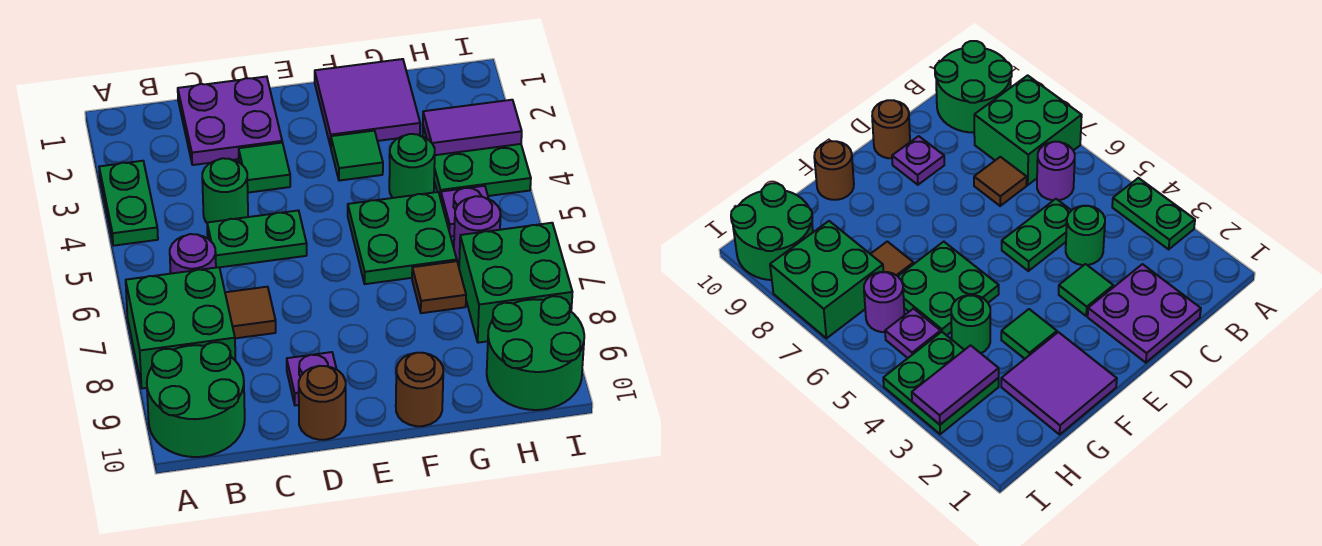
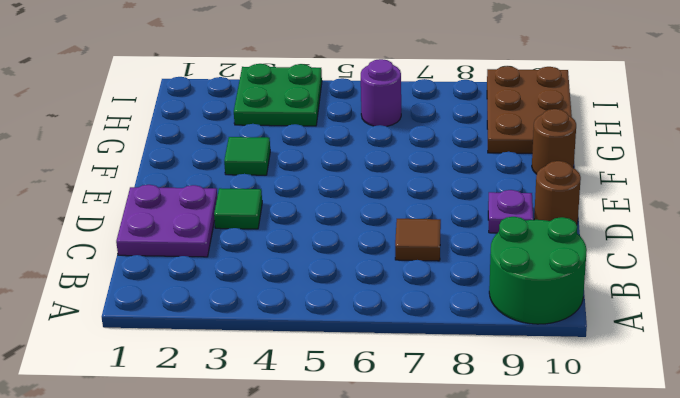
brown 2x3 plate [487,66,572,153] -> green 2x2 round brick [487,296,584,410]
none -> green 1x2 plate [99,161,158,246]
none -> green 2x2 brick [126,267,236,388]
none -> purple 1x1 round brick [170,234,216,274]

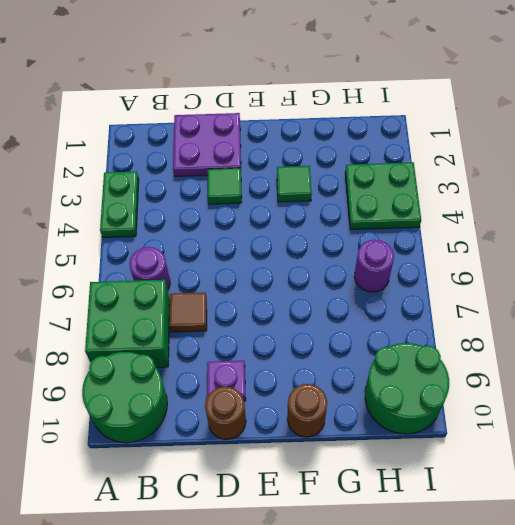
none -> green 1x1 round brick [202,158,248,223]
none -> green 1x2 plate [207,210,307,268]
none -> purple 2x2 tile [315,59,420,147]

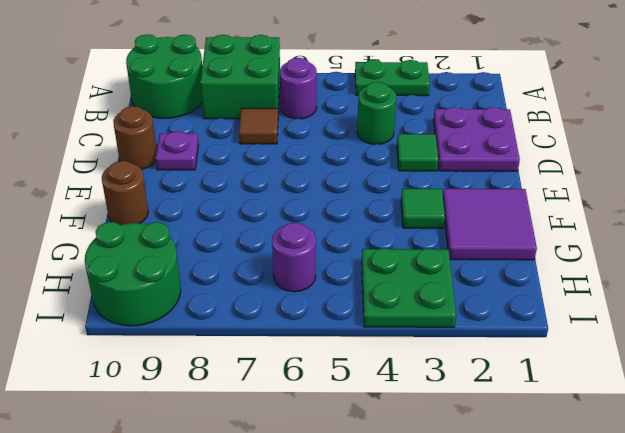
none -> green 1x2 plate [207,210,307,268]
none -> green 2x2 plate [348,192,457,284]
none -> green 1x1 round brick [389,134,435,198]

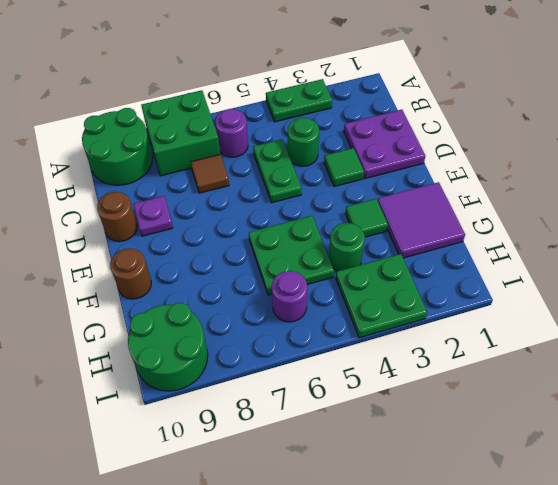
none -> brown 1x1 tile [412,261,466,313]
none -> purple 1x1 plate [441,186,489,236]
none -> green 2x2 brick [459,223,572,343]

